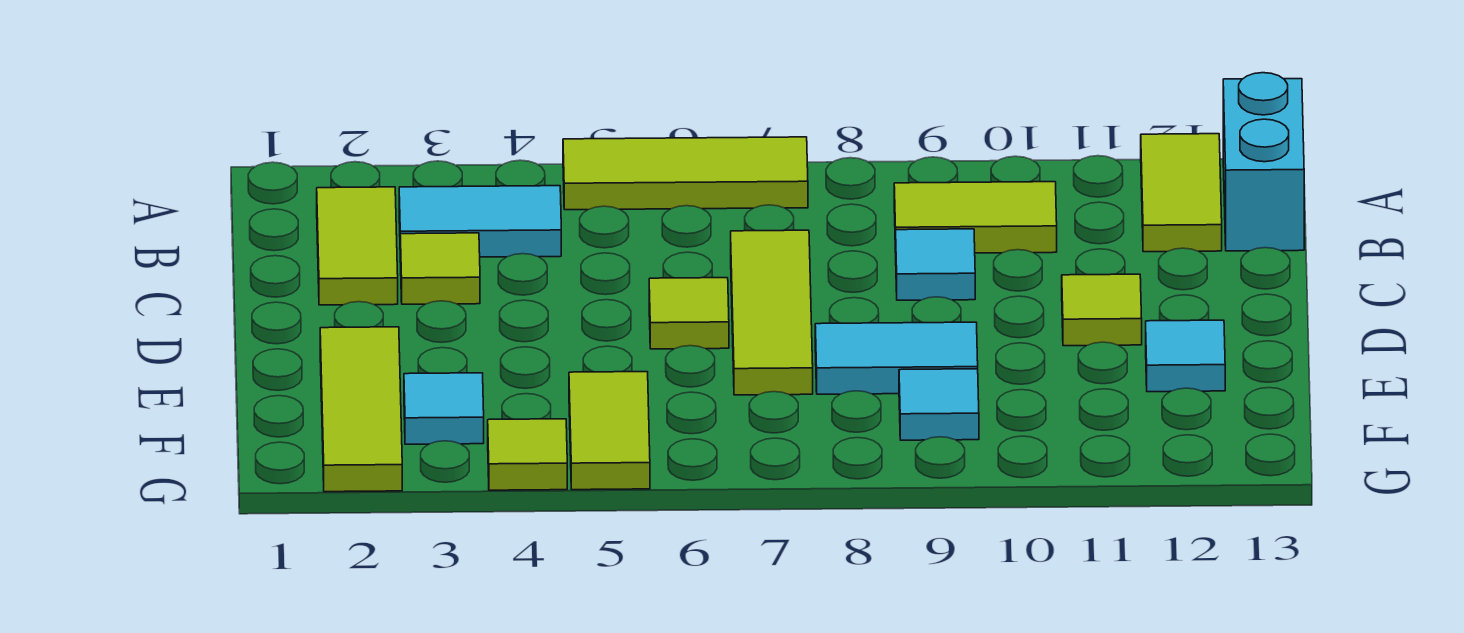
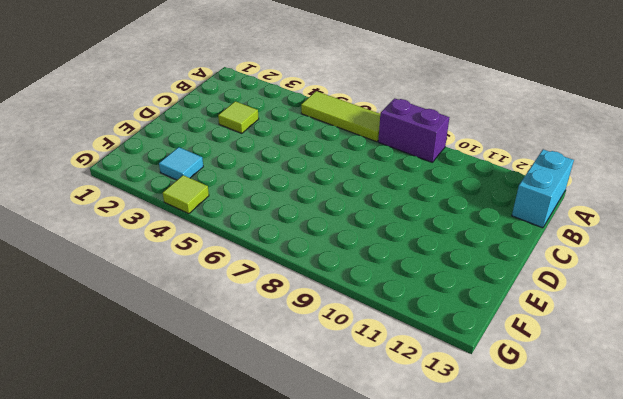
purple 1x2 brick [378,98,449,162] -> none
none -> lime 1x2 tile [1141,134,1222,252]
none -> lime 1x2 tile [317,187,398,305]
none -> cyan 1x2 tile [399,186,561,257]

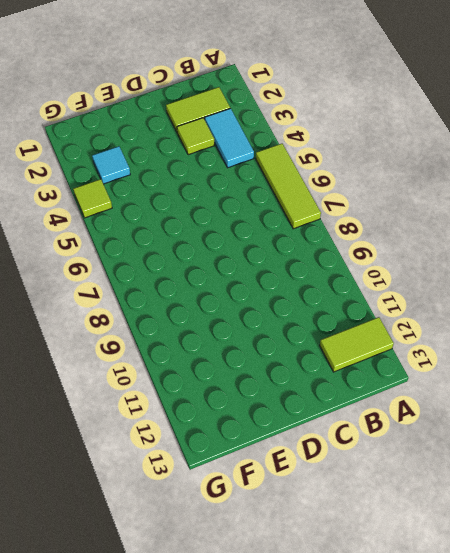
none -> cyan 1x2 brick [1223,73,1304,251]
none -> lime 1x2 tile [894,182,1057,253]
none -> lime 1x3 tile [731,230,813,395]

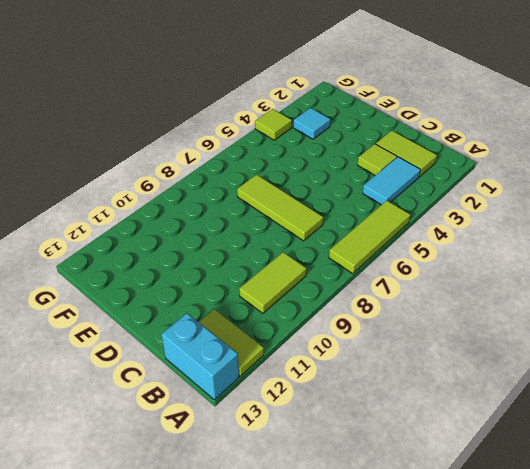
none -> cyan 1x1 tile [896,229,975,300]
none -> lime 1x1 tile [649,278,729,349]
none -> lime 1x1 tile [1062,274,1142,346]

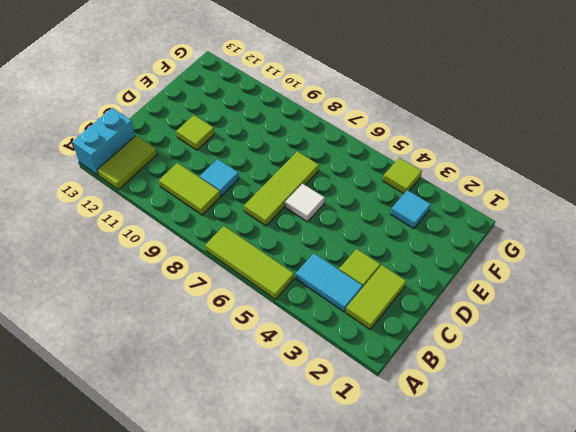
white 1x1 tile [285,184,325,222] -> lime 1x1 tile [649,278,729,349]
none -> lime 1x3 tile [320,327,402,492]
none -> cyan 1x2 tile [815,322,978,394]
none -> cyan 1x1 tile [1146,320,1225,392]

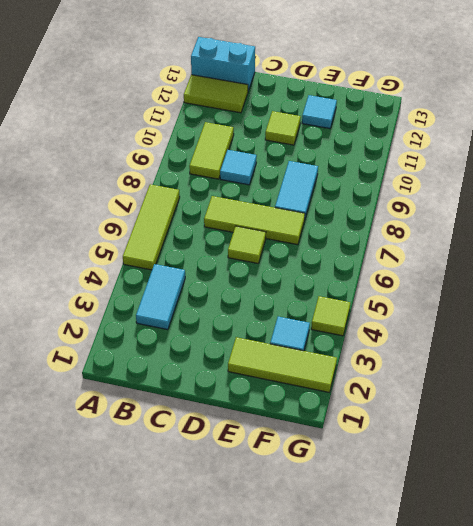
none -> lime 1x2 tile [317,187,398,305]
none -> lime 1x1 tile [400,233,480,304]
none -> lime 1x2 tile [569,372,650,490]

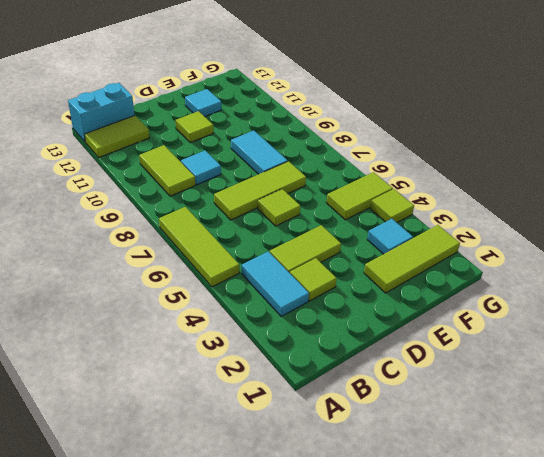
lime 1x2 tile [270,225,341,273] -> lime 1x2 tile moved to [317,187,398,305]
none -> cyan 1x1 tile [899,369,979,440]

